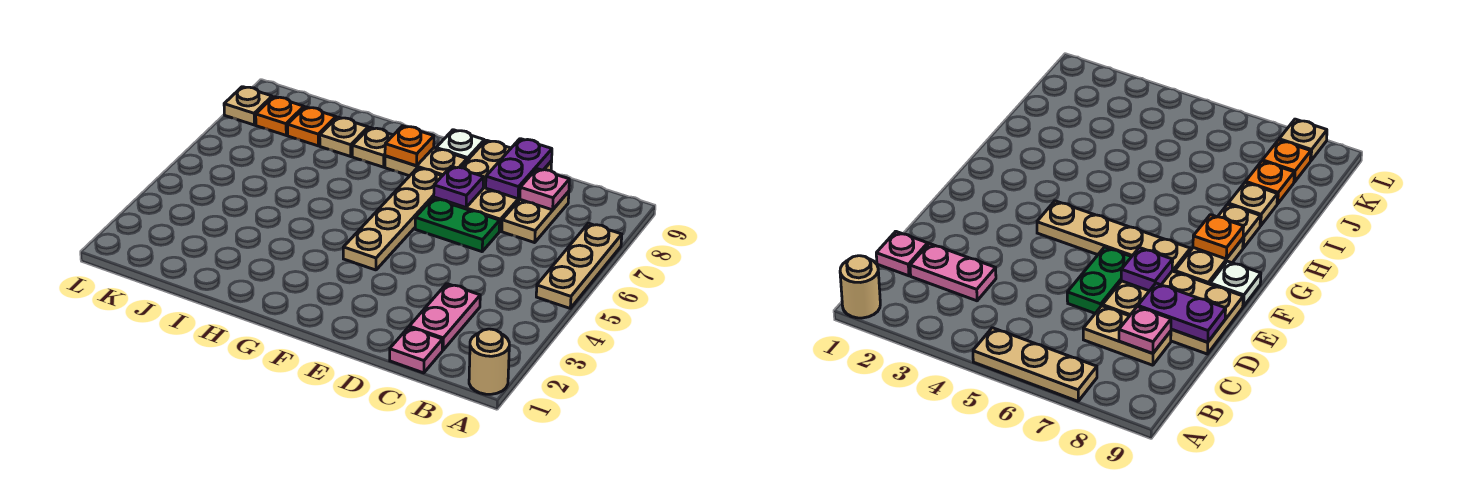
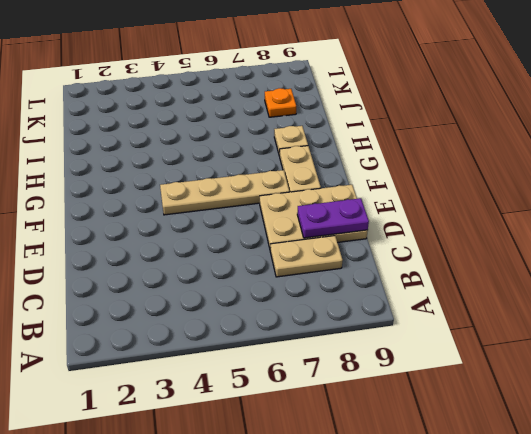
none -> tan 1x1 round brick [469,329,509,394]
none -> tan 1x3 plate [536,223,622,308]
none -> pink 1x1 plate [390,327,443,373]

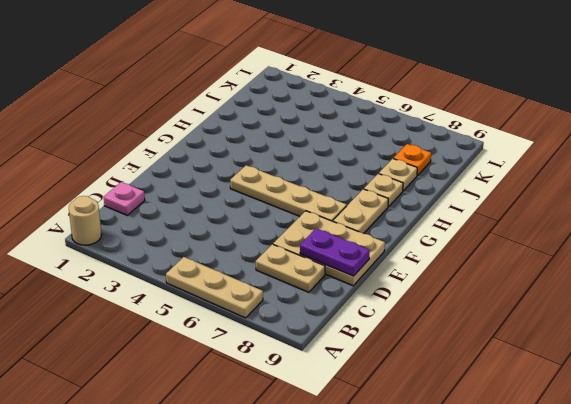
none -> pink 1x2 plate [409,284,480,350]
none -> green 1x2 plate [415,198,500,252]
none -> white 1x1 plate [436,130,484,160]

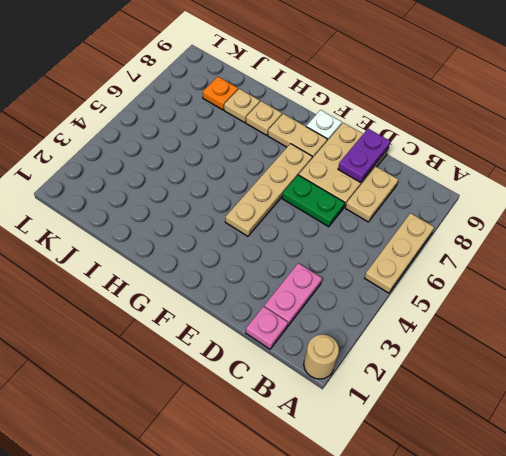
none -> orange 1x1 plate [256,97,304,135]
none -> tan 1x1 plate [224,87,272,125]
none -> pink 1x1 plate [520,169,569,210]

